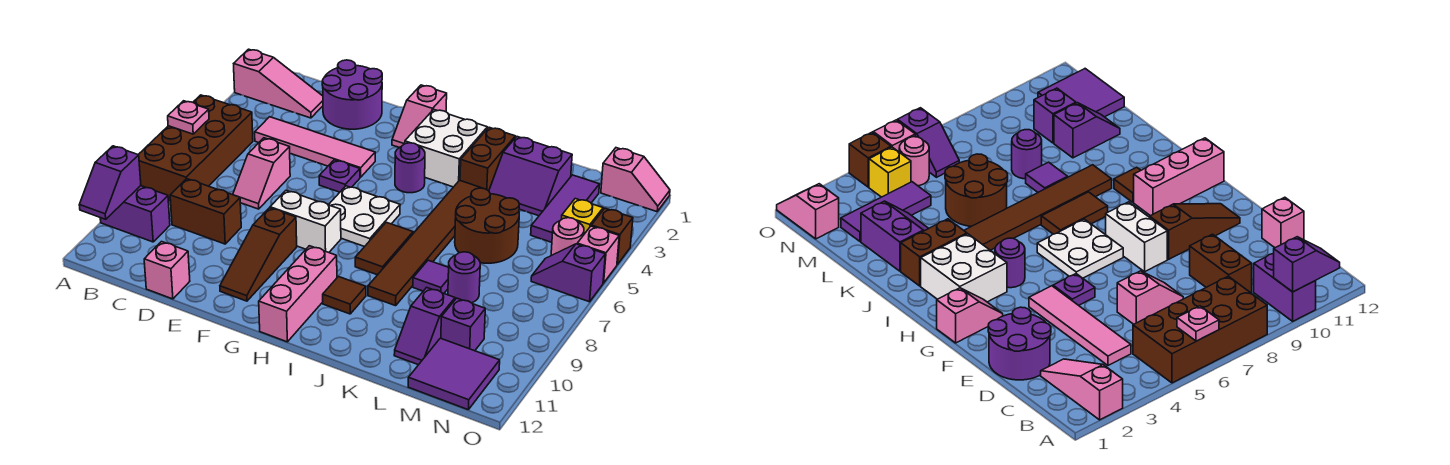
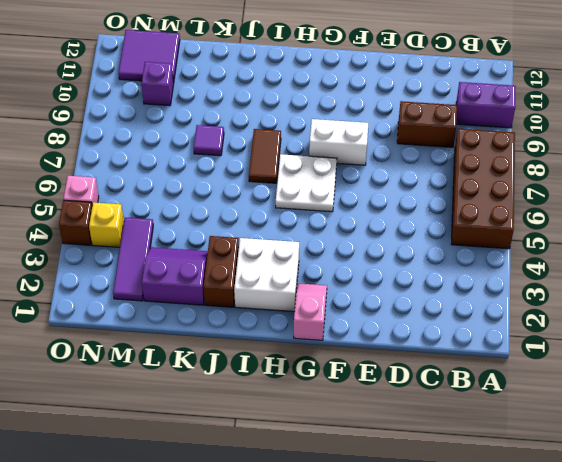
none -> pink 1x3 slope [234,49,323,118]
none -> pink 1x4 tile [255,117,375,177]
none -> purple 2x2 round brick [322,60,382,129]
none -> pink 1x2 slope [233,138,290,209]

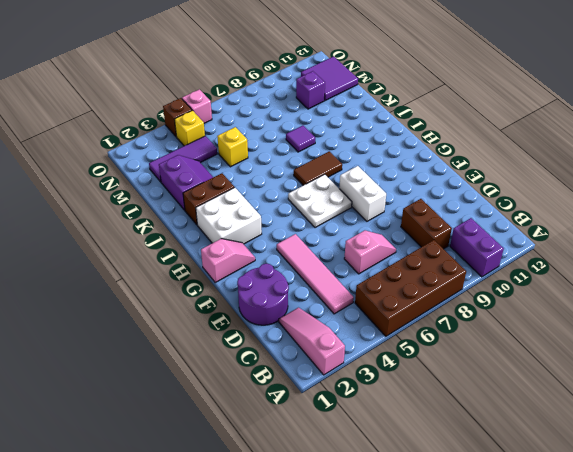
yellow 1x1 brick [217,127,248,167] -> brown 2x2 round brick [455,188,519,263]
none -> pink 1x1 brick [144,242,190,299]
none -> purple 1x1 plate [319,160,360,192]
none -> brown 1x3 slope [220,208,297,301]
none -> purple 1x1 round brick [395,143,425,193]

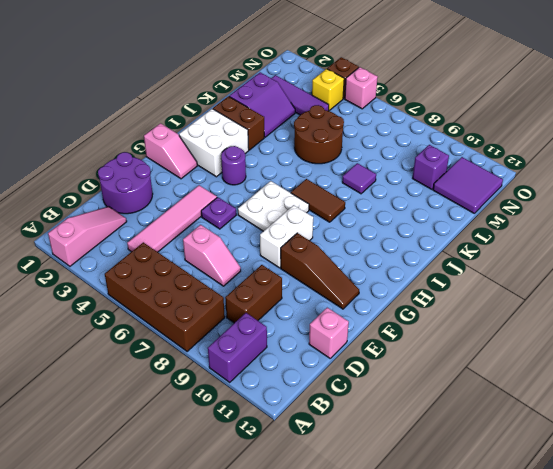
none -> pink 1x3 brick [259,246,337,342]
none -> brown 1x1 tile [323,277,366,314]
none -> brown 1x6 tile [368,180,481,306]
none -> purple 1x1 round brick [448,252,480,303]

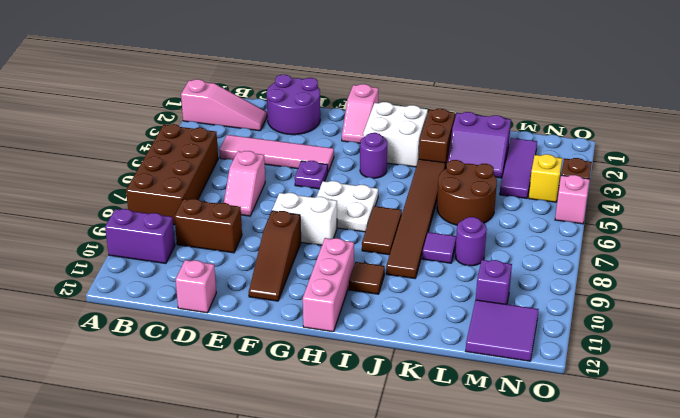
none -> purple 1x2 slope [394,287,455,365]
none -> pink 1x2 slope [601,148,670,212]
none -> pink 1x1 round brick [551,218,584,256]
none -> purple 1x2 slope [531,244,605,302]

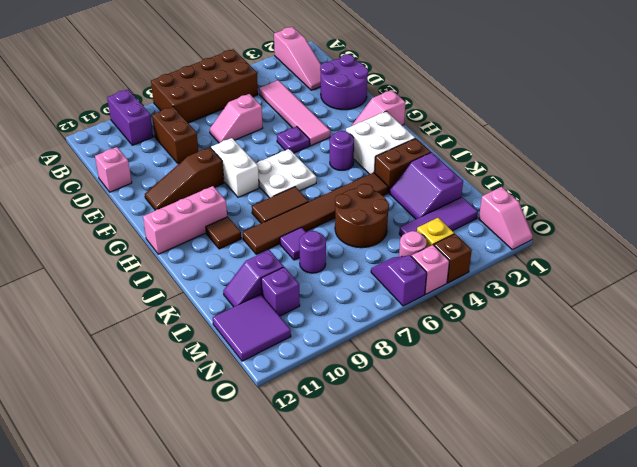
none -> pink 1x1 plate [168,101,209,134]
none -> purple 1x2 slope [79,146,141,219]

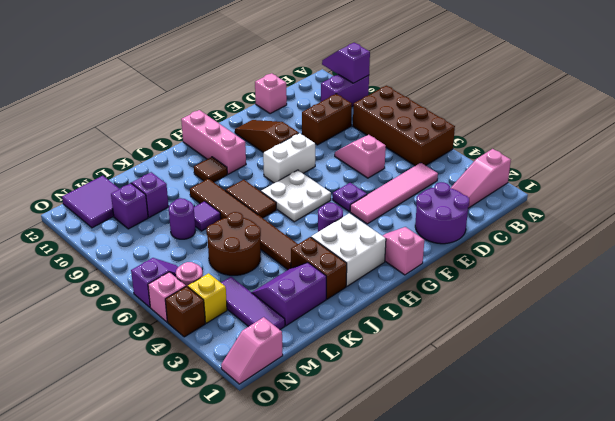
none -> pink 1x1 plate [168,101,209,134]

